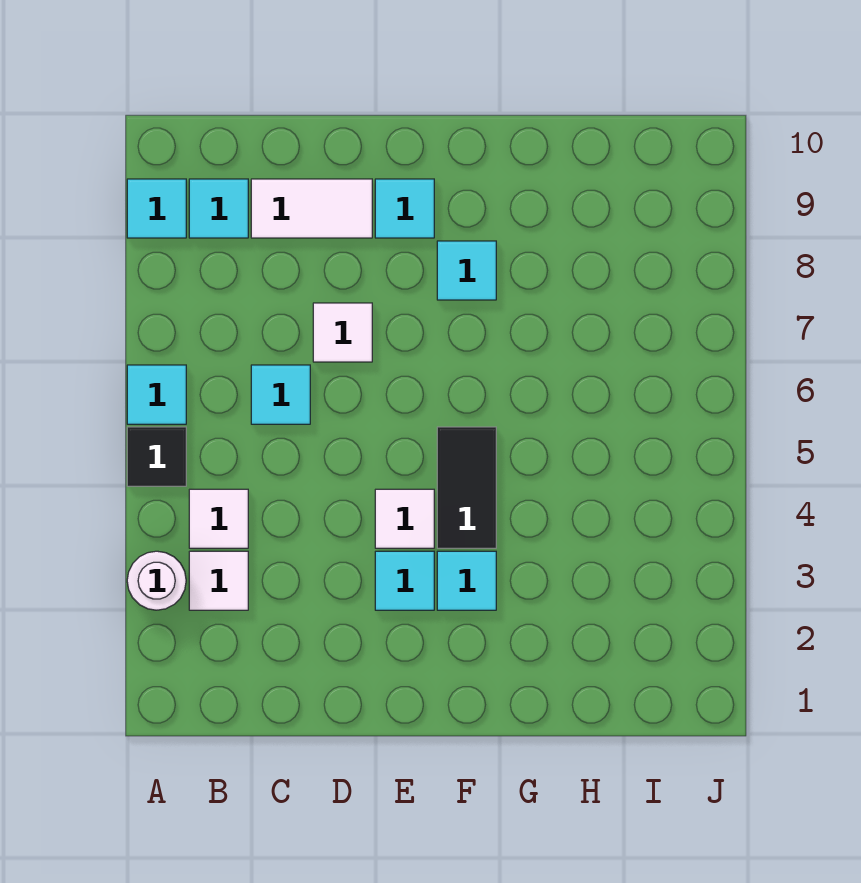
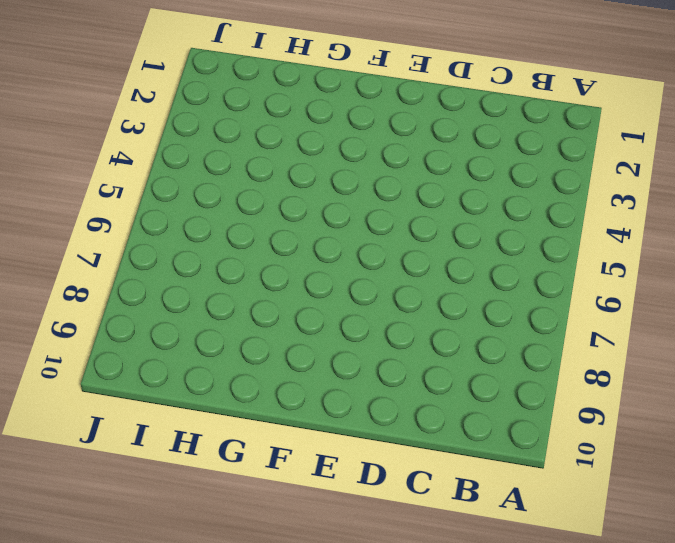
none -> white 1x1 round brick [127,551,186,610]
none -> black 1x1 tile [127,427,186,486]
none -> cyan 1x1 tile [127,365,186,424]

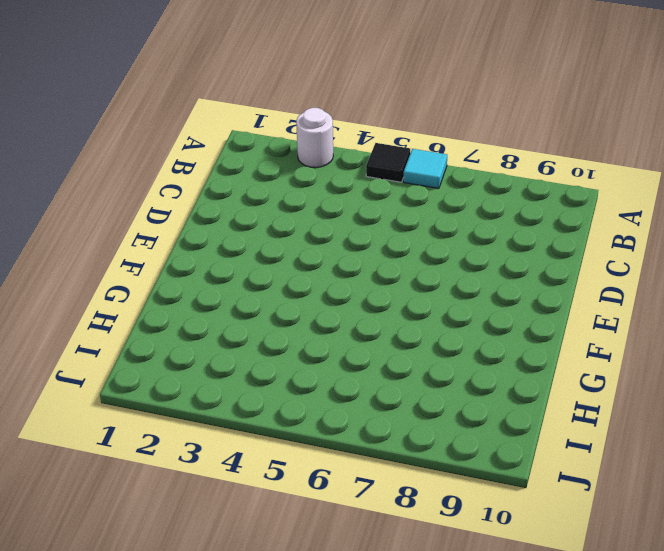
none -> cyan 1x1 tile [127,179,186,238]
none -> white 1x1 tile [189,551,248,610]
none -> white 1x1 tile [189,489,248,548]

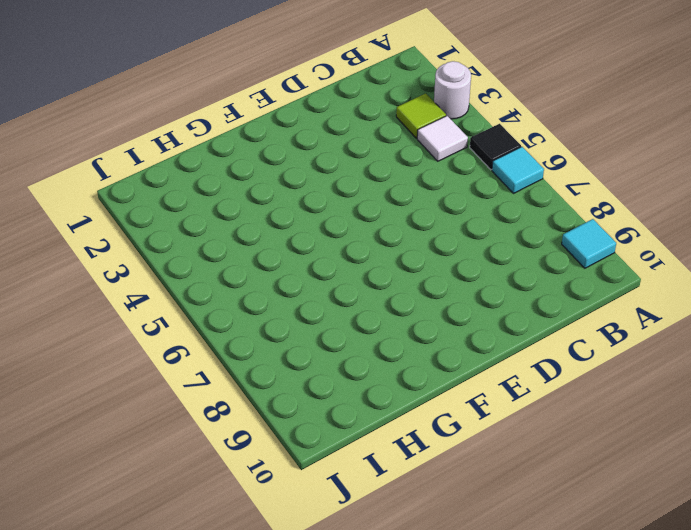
lime 1x1 tile [396,93,446,138] -> white 1x1 tile [189,551,248,610]
none -> cyan 1x1 tile [189,179,248,238]
none -> cyan 1x1 tile [251,365,310,424]
none -> white 1x2 tile [251,179,372,238]

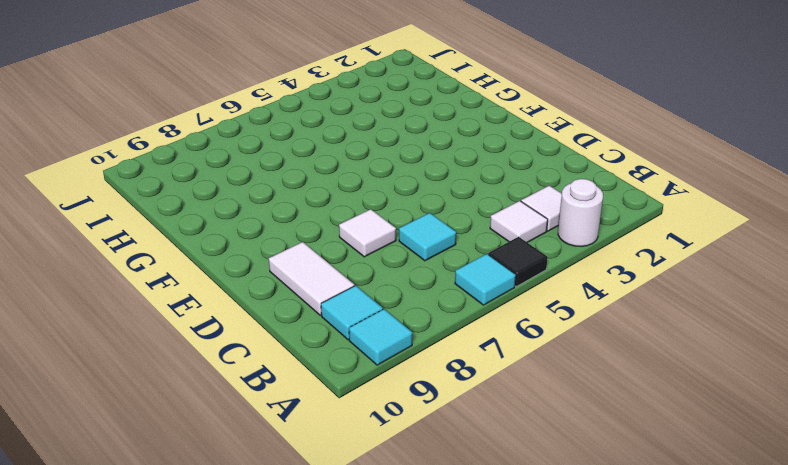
none -> cyan 1x1 tile [375,551,434,610]
none -> white 1x1 tile [375,489,434,548]
none -> cyan 1x1 tile [375,179,434,238]

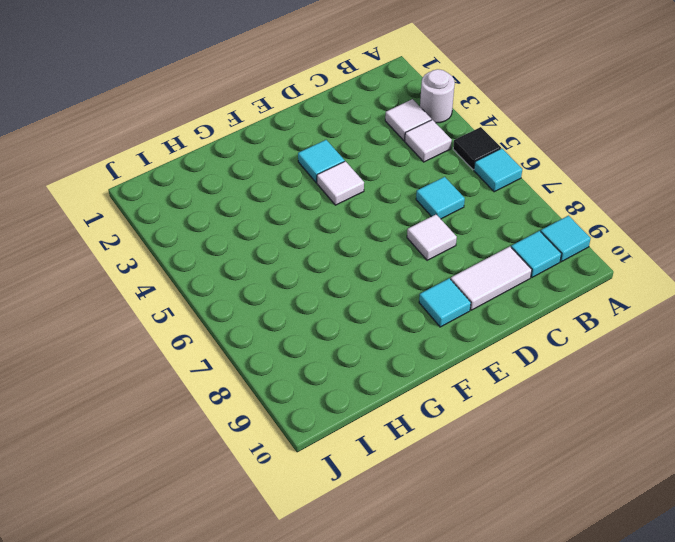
none -> cyan 1x1 tile [437,551,496,610]
none -> black 1x2 tile [437,427,496,548]
none -> cyan 1x1 tile [437,241,496,300]

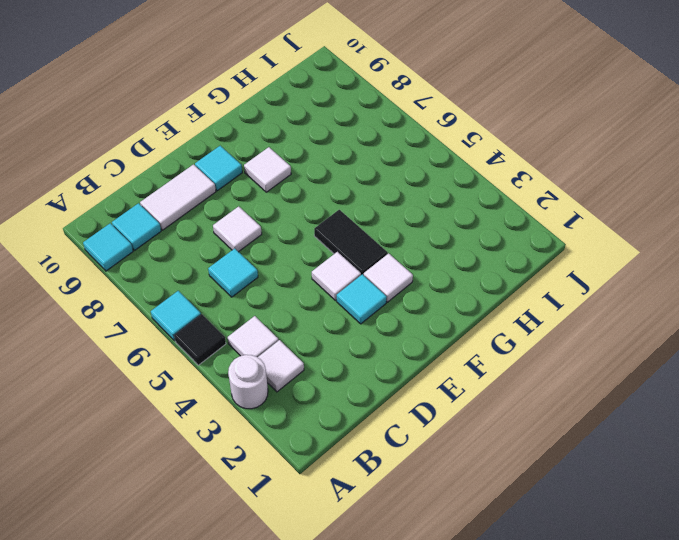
white 1x1 tile [364,253,413,302] -> cyan 1x1 tile [437,551,496,610]
white 1x1 tile [244,147,291,192] -> cyan 1x1 tile [437,241,496,300]

